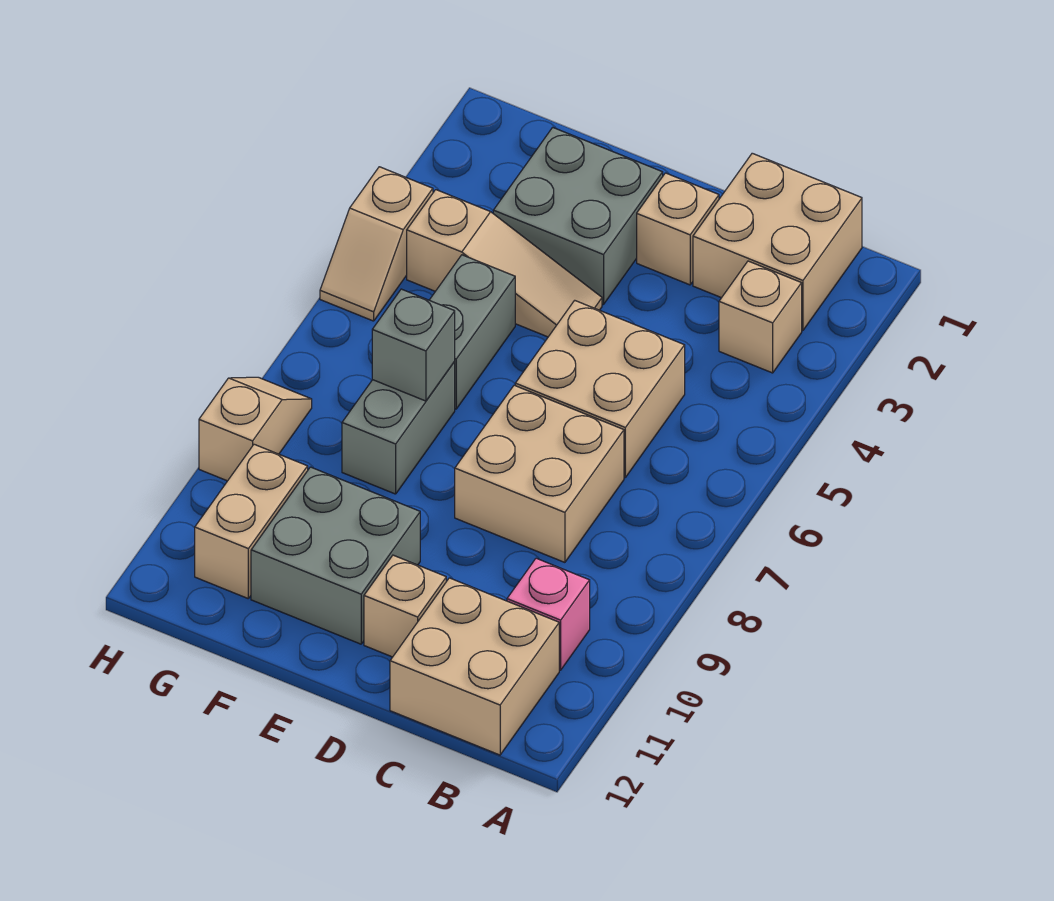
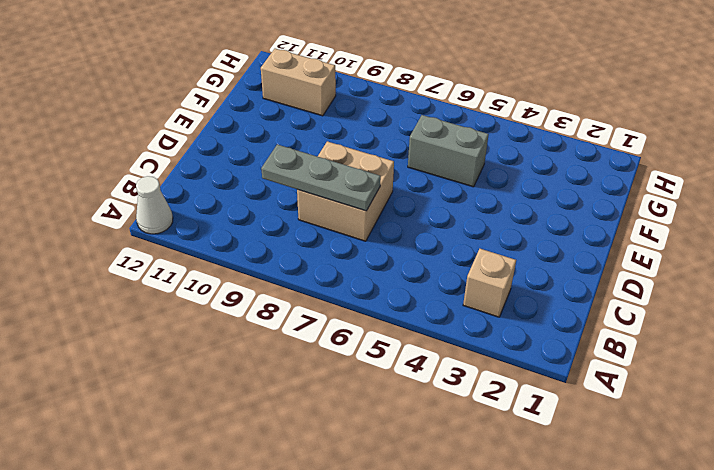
white 1x1 cone [136,176,173,234] -> none
grey 1x3 plate [261,144,381,211] -> none
none -> tan 2x2 brick [693,153,862,330]
none -> pink 1x1 brick [507,558,590,670]
none -> tan 2x2 brick [390,578,559,755]

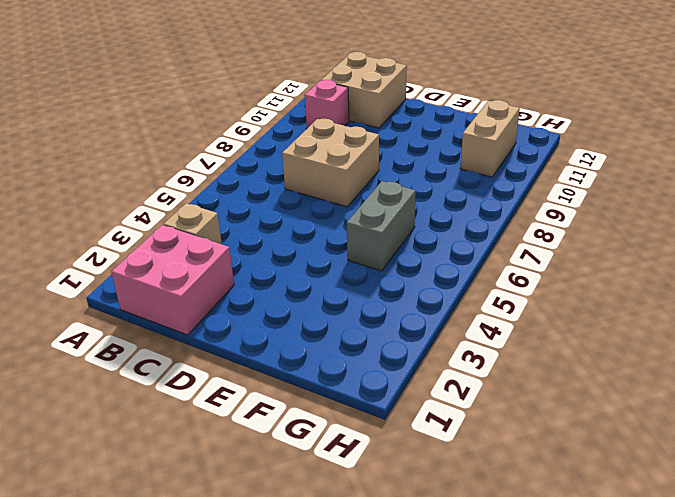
pink 2x2 brick [111,225,234,335] -> tan 2x2 brick [693,153,862,330]
none -> tan 2x2 brick [515,300,685,477]
none -> tan 1x1 brick [637,173,719,285]
none -> tan 1x1 brick [364,555,446,657]

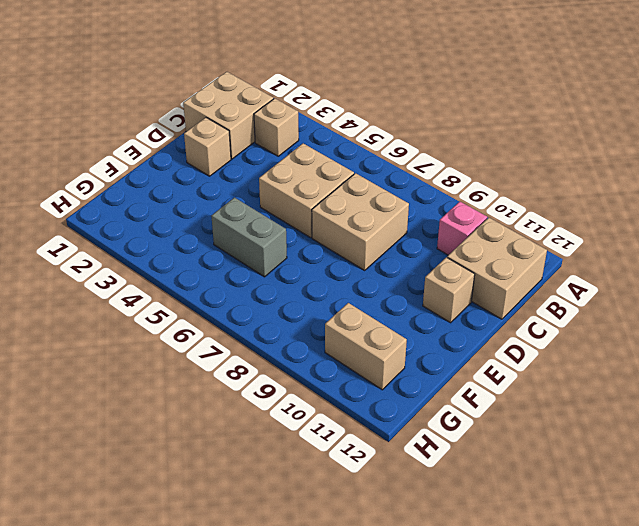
none -> grey 2x2 brick [493,127,663,305]
none -> tan 1x3 slope [407,190,602,337]
none -> grey 2x2 brick [251,467,420,644]

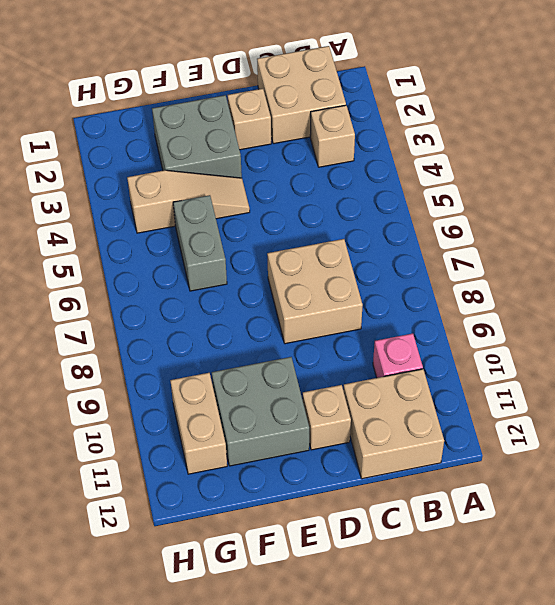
none -> tan 2x2 brick [515,300,685,477]
none -> grey 1x2 brick [342,362,455,494]
none -> tan 1x2 slope [320,167,433,321]

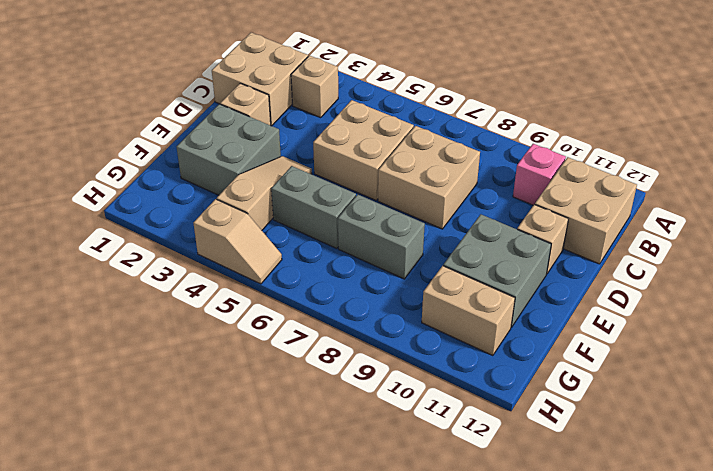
none -> tan 1x2 slope [199,377,312,481]
none -> grey 1x1 brick [372,289,455,401]

